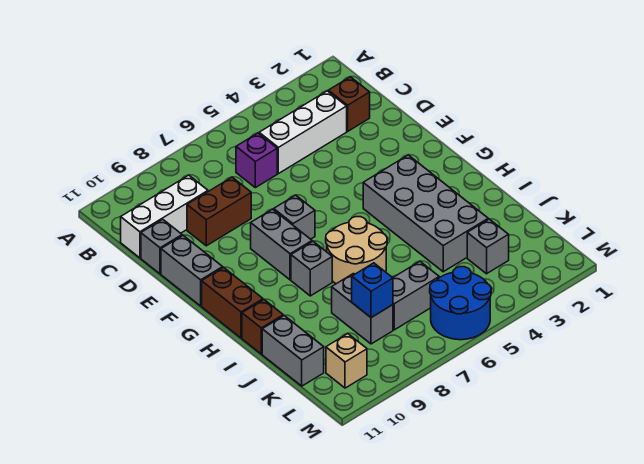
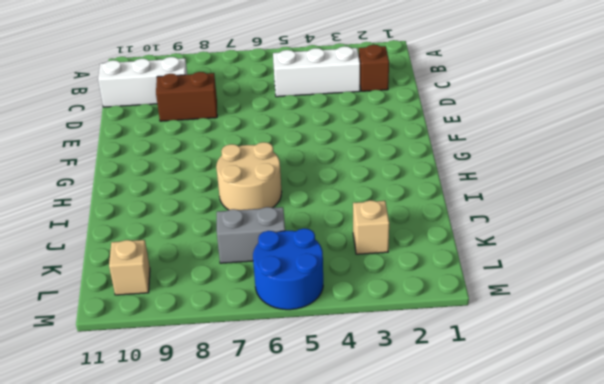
tan 1x1 brick [353,200,389,254] -> grey 1x1 brick [467,219,509,274]
none -> purple 1x1 brick [236,133,277,188]
none -> grey 1x1 brick [141,219,182,274]
none -> grey 1x2 brick [161,236,223,306]

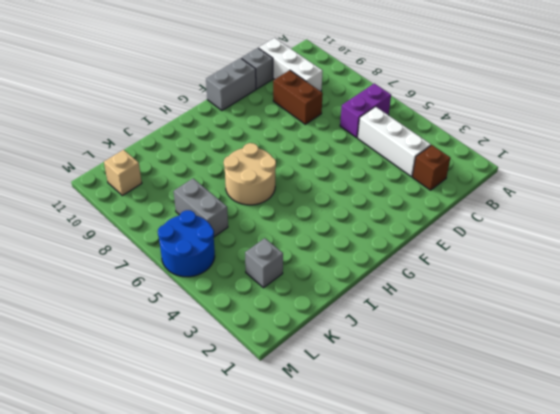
purple 1x2 brick [340,83,391,138] -> purple 1x1 brick [236,133,277,188]
none -> grey 1x1 brick [274,195,315,239]
none -> grey 1x2 brick [251,209,312,280]
none -> grey 2x4 brick [363,155,488,272]

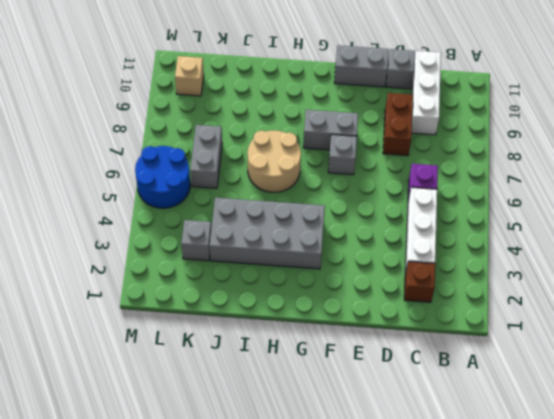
none -> brown 1x2 brick [202,267,263,338]
none -> grey 1x1 brick [291,242,332,296]
none -> brown 1x1 brick [242,300,283,354]

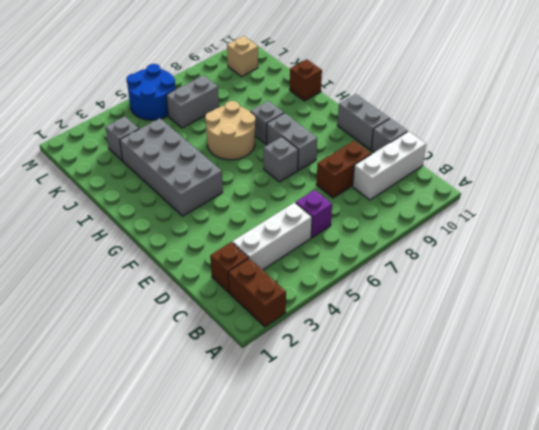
brown 1x2 brick [228,258,286,327] -> brown 1x2 brick moved to [202,267,263,338]
none -> grey 1x2 brick [332,274,393,344]
none -> grey 1x2 brick [262,316,324,386]
none -> blue 1x1 brick [352,263,393,318]

